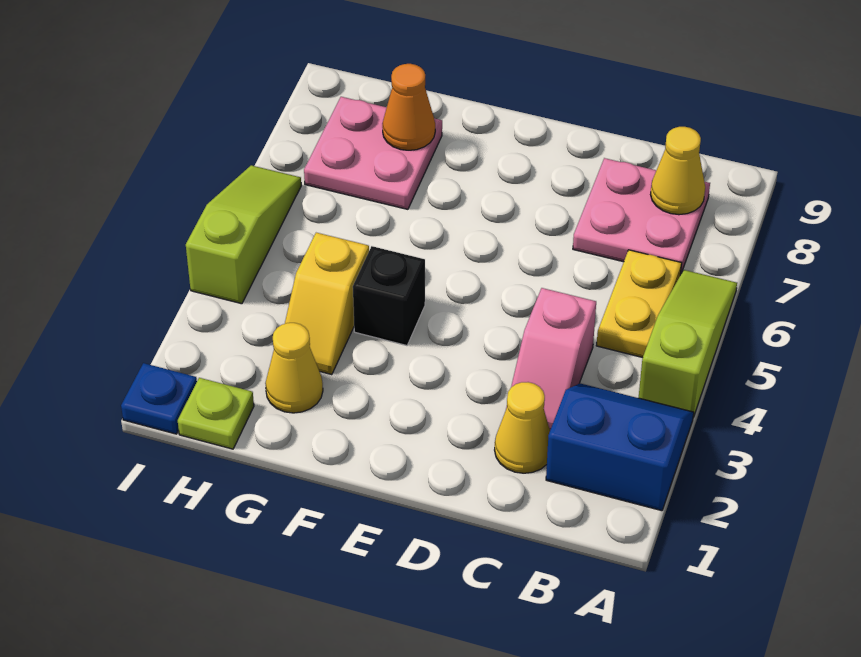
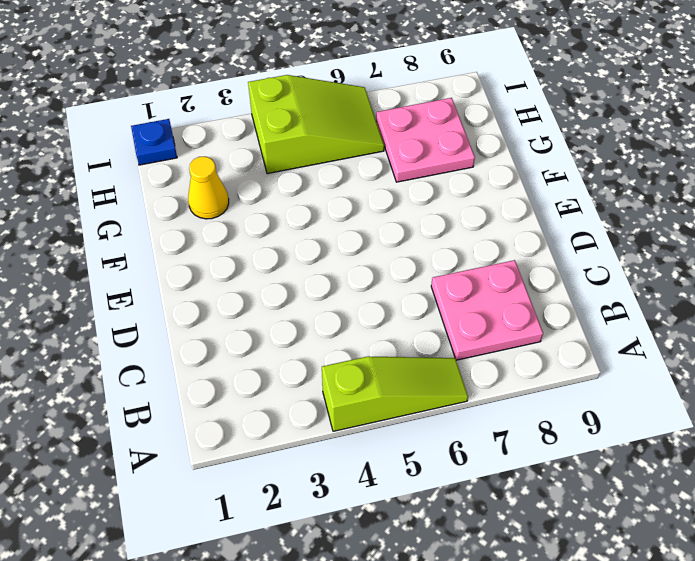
lime 2x3 slope [248,75,384,174] -> lime 1x3 slope [186,165,301,304]
none -> blue 2x2 slope [546,383,694,511]
none -> yellow 1x2 plate [596,250,682,358]
none -> yellow 1x1 cone [495,382,550,473]

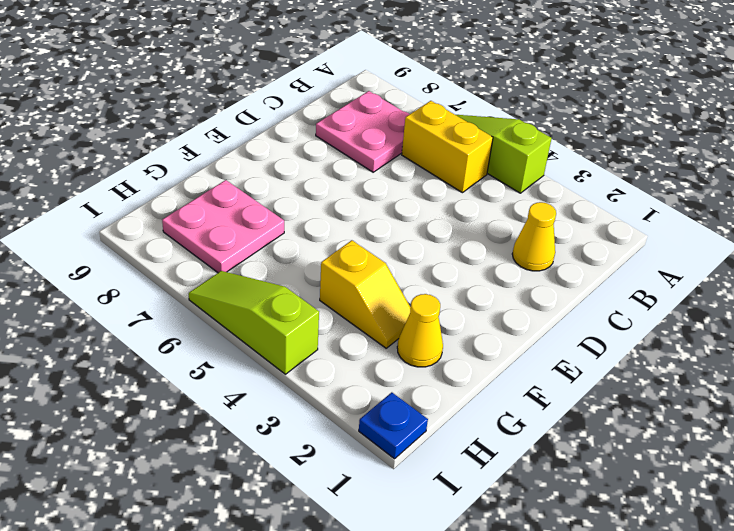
yellow 1x2 brick [402,101,493,193] -> yellow 1x2 plate [596,250,682,358]
none -> blue 2x2 slope [546,383,694,511]
none -> pink 1x2 slope [506,288,596,430]
none -> black 1x1 brick [353,246,425,346]

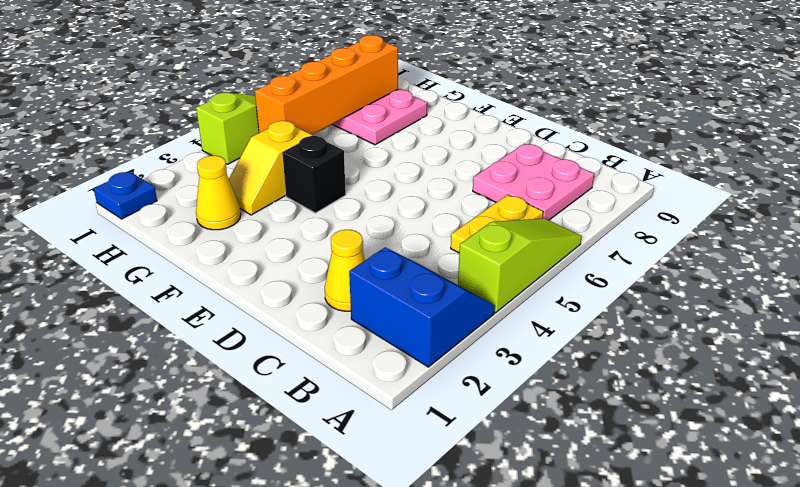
orange 1x4 brick [255,35,398,135] -> none
none -> pink 1x2 slope [506,288,596,430]
none -> lime 1x1 plate [178,378,254,449]
none -> yellow 1x1 cone [651,127,705,215]

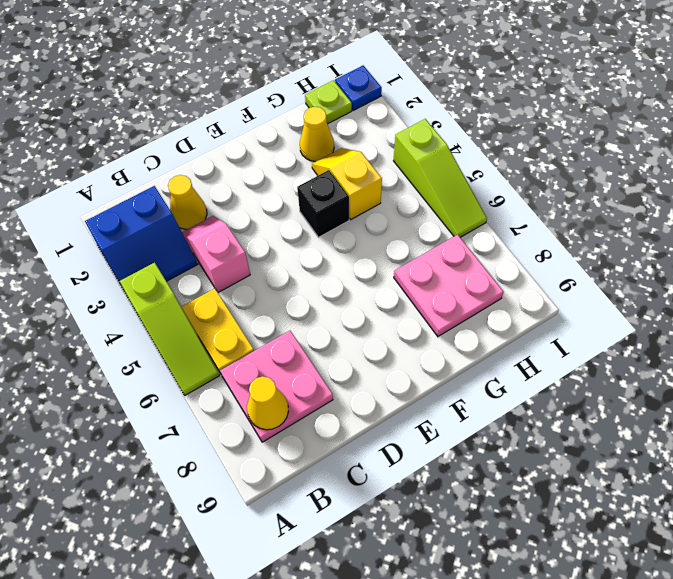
none -> orange 1x1 cone [382,64,435,150]

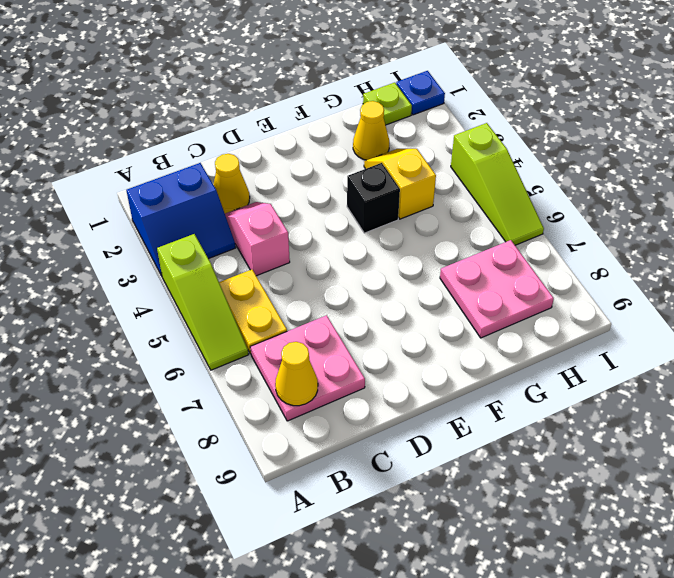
none -> orange 1x1 cone [382,64,435,150]

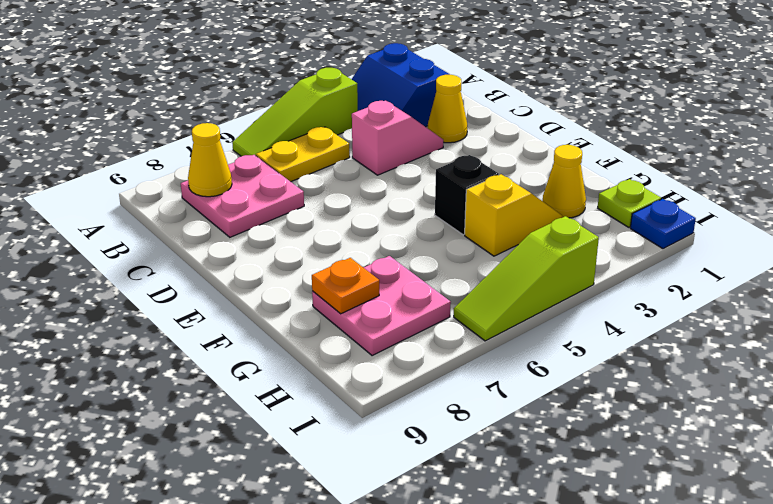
orange 1x1 plate [312,258,379,314] -> orange 1x1 cone [382,64,435,150]

